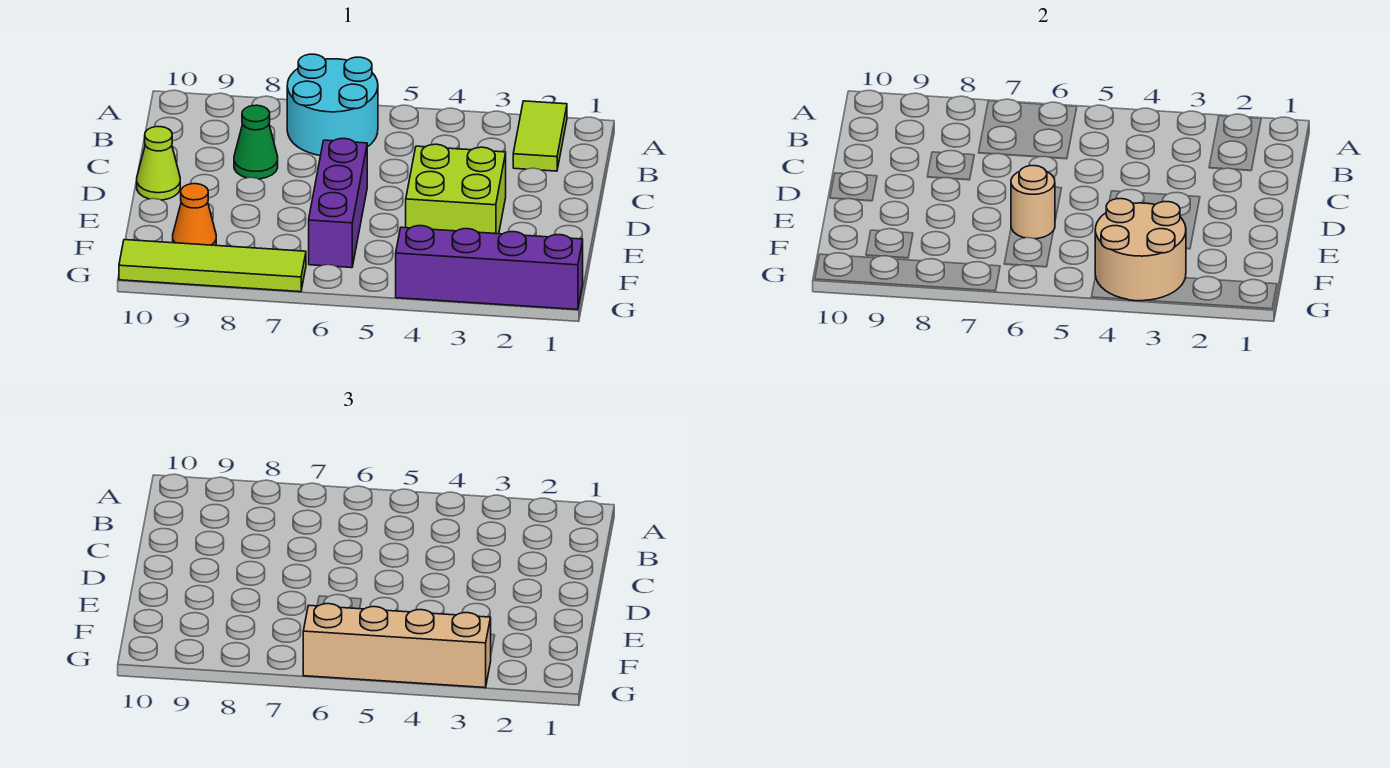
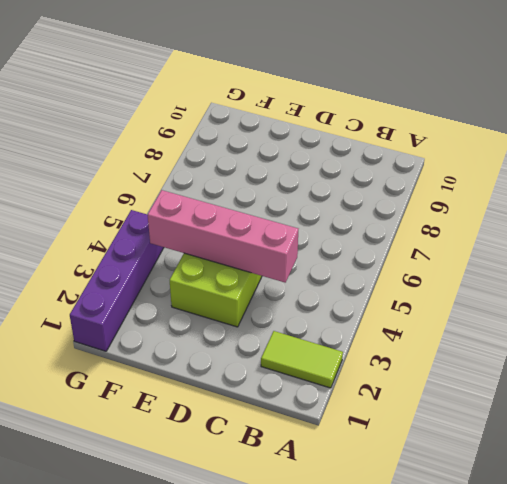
pink 1x4 brick [148,190,298,283] -> tan 2x2 round brick [1095,199,1186,301]
none -> cyan 2x2 round brick [287,54,378,156]
none -> green 1x1 cone [234,105,278,179]
none -> purple 1x3 brick [309,138,367,268]

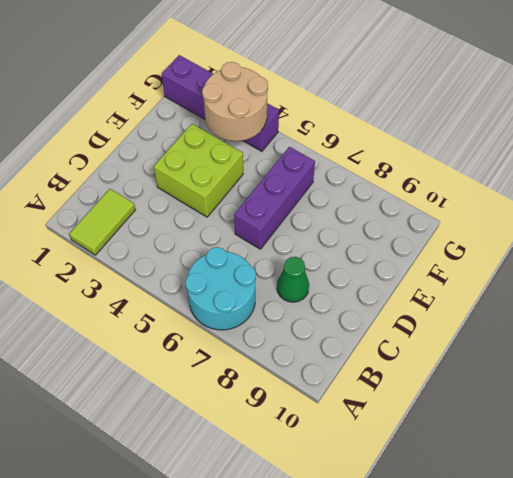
none -> lime 1x1 cone [137,127,180,200]
none -> orange 1x1 cone [173,184,216,246]
none -> lime 1x4 tile [119,240,306,292]

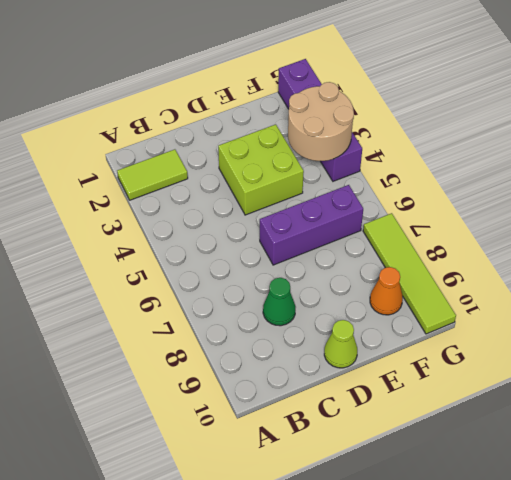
none -> cyan 2x2 round brick [287,54,378,156]
none -> tan 1x1 round brick [1011,166,1055,239]
none -> tan 1x4 brick [303,604,491,688]

